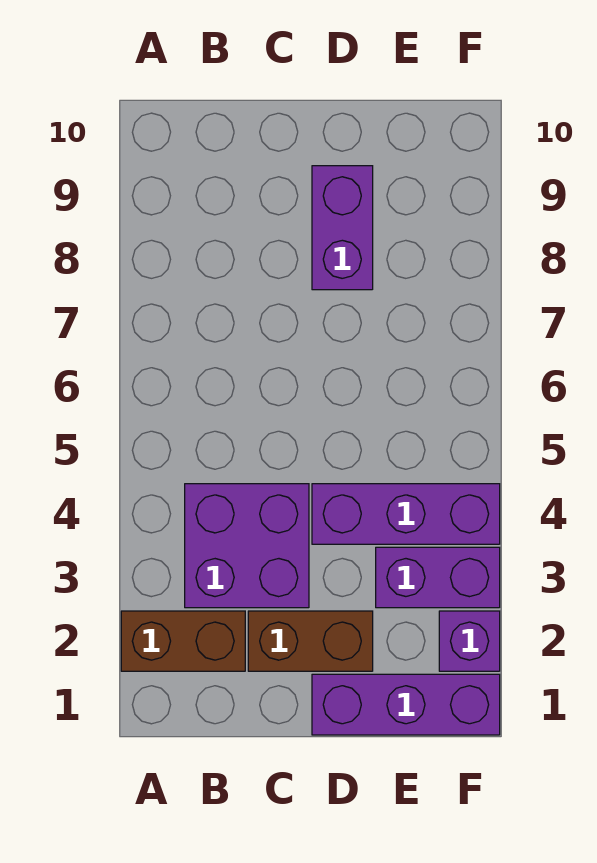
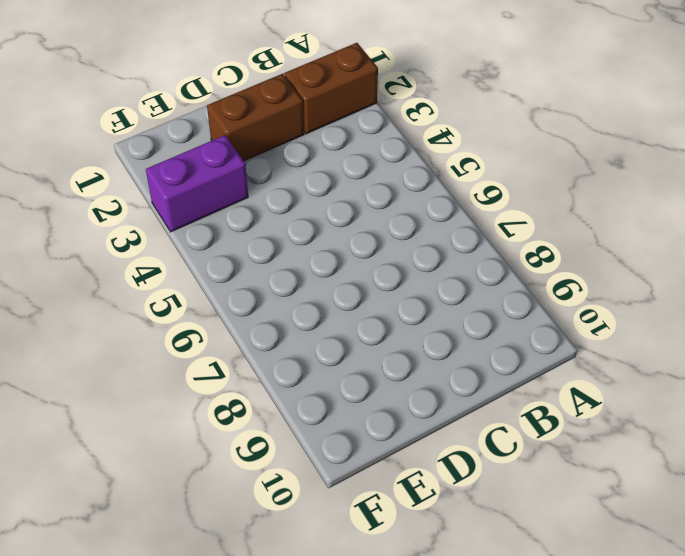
none -> purple 2x2 brick [185,484,309,608]
none -> purple 1x3 brick [312,674,500,735]

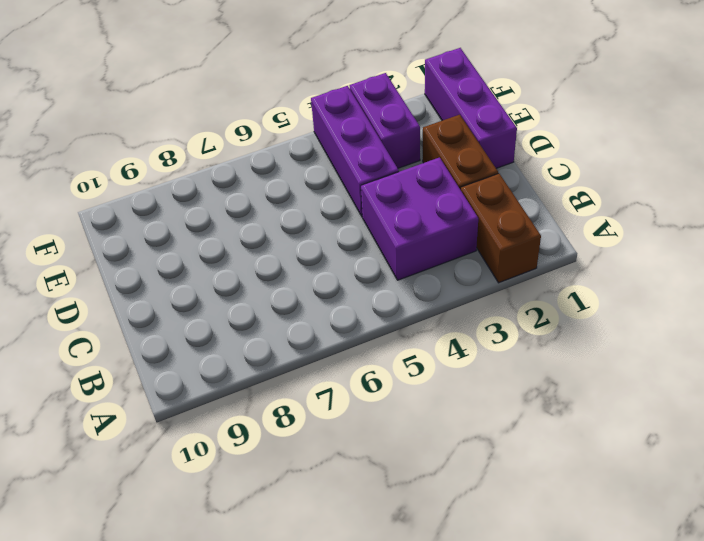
none -> purple 1x2 brick [312,166,373,290]
none -> purple 1x1 brick [439,611,500,671]

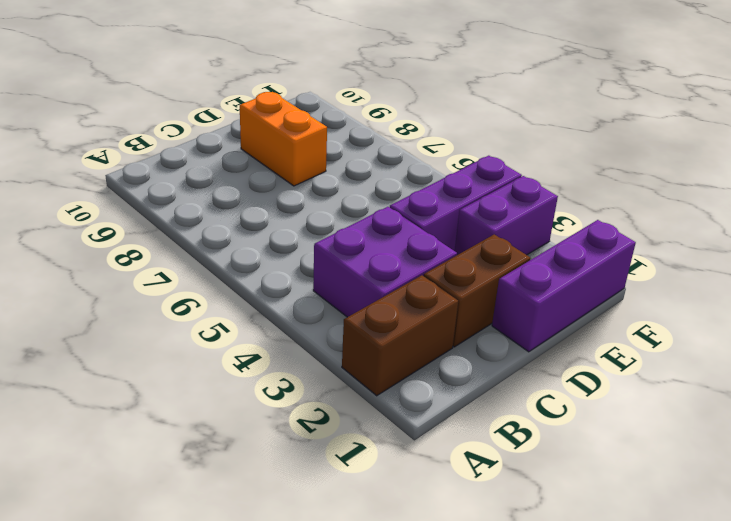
orange 1x2 brick [240,92,327,186] -> purple 1x2 brick [312,166,373,290]
none -> purple 1x1 brick [439,611,500,671]

